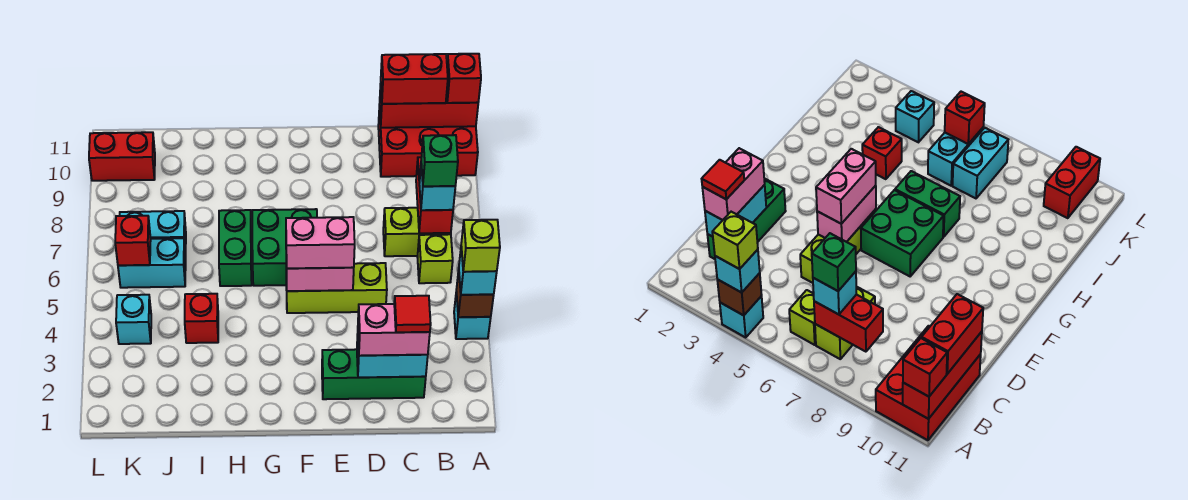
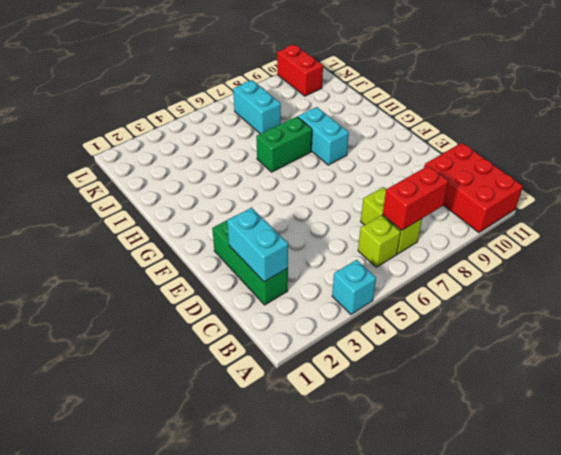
cyan 1x2 brick [298,107,349,165] -> cyan 1x2 brick moved to [118,238,186,288]
none -> lime 1x3 brick [286,263,387,313]
none -> green 2x2 brick [252,209,317,286]
none -> red 1x1 brick [185,294,218,343]

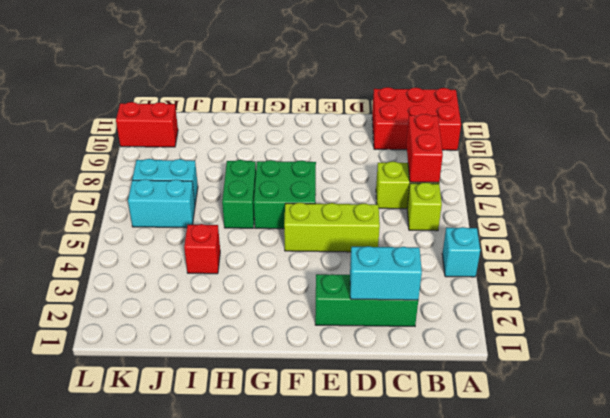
none -> cyan 1x1 brick [116,295,151,344]
none -> brown 1x1 brick [456,270,494,317]
none -> red 1x3 brick [380,84,478,128]

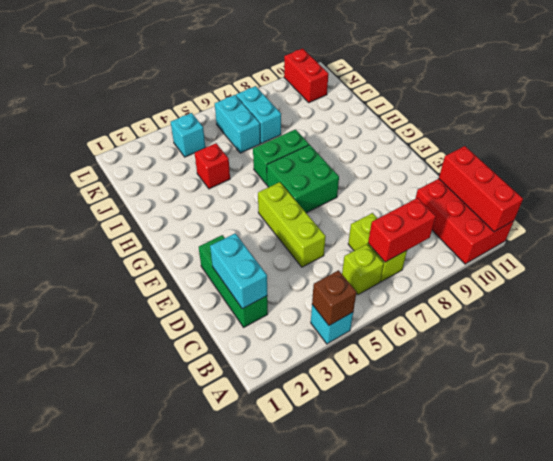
none -> pink 1x2 brick [286,264,354,291]
none -> red 1x1 brick [115,216,151,265]
none -> cyan 1x1 brick [459,247,497,295]

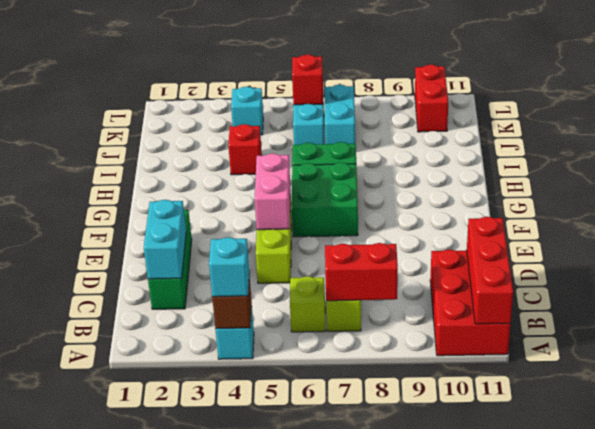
none -> red 1x1 brick [447,54,481,103]
none -> cyan 1x1 brick [419,164,455,210]
none -> red 1x2 brick [381,54,448,104]

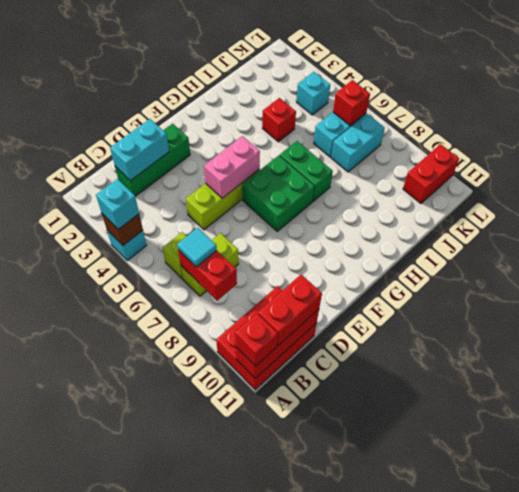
cyan 1x1 tile [177,228,217,267] -> cyan 1x1 brick [419,164,455,210]
none -> pink 1x2 brick [358,304,430,356]
none -> pink 1x2 brick [286,217,355,268]
none -> lime 1x1 brick [461,220,500,272]

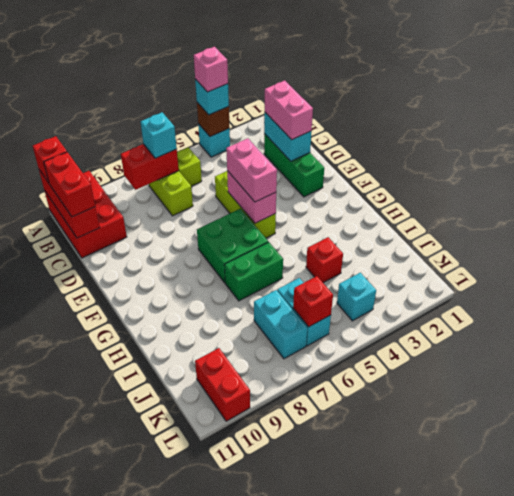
pink 1x1 brick [194,47,228,92] -> lime 1x1 brick [461,220,500,272]
none -> green 1x1 brick [421,135,458,186]
none -> red 1x1 tile [394,296,431,332]

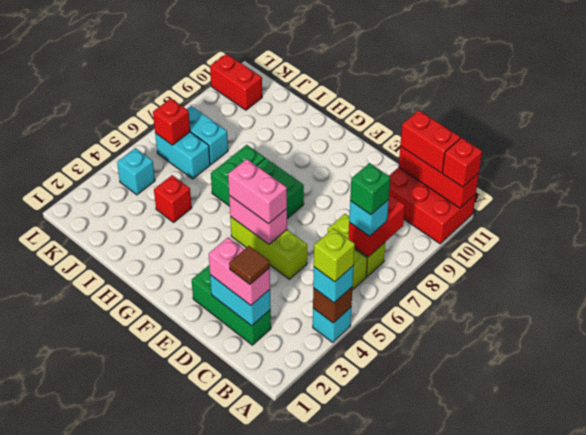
brown 1x1 tile [229,246,270,284] -> red 1x1 tile [394,296,431,332]

